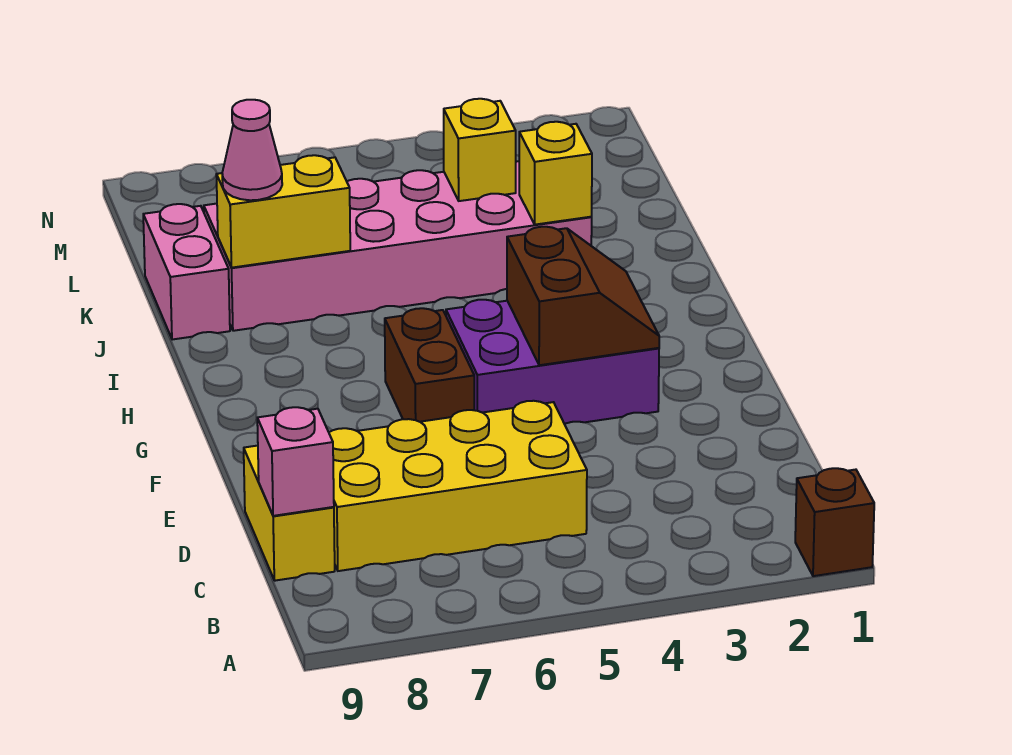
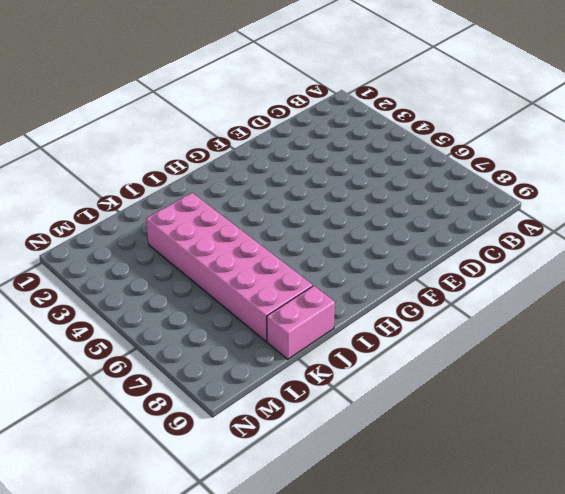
none -> brown 1x1 brick [795,468,874,576]
none -> yellow 2x4 brick [329,401,587,571]
none -> yellow 1x2 brick [244,446,335,581]

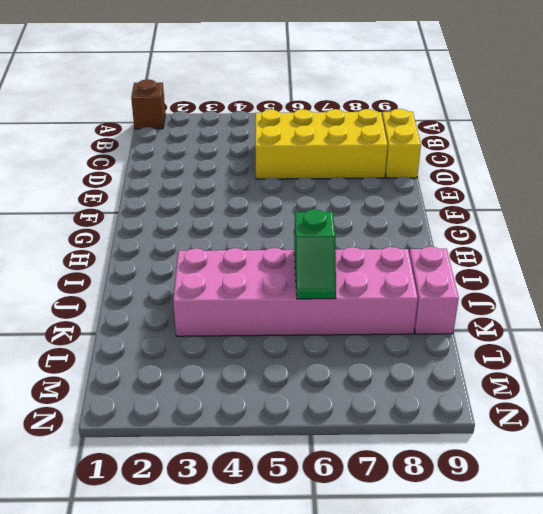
green 1x2 slope [294,209,336,299] -> none
none -> purple 2x3 brick [446,300,659,424]
none -> brown 1x2 brick [385,308,474,422]
none -> pink 1x1 brick [257,407,334,516]

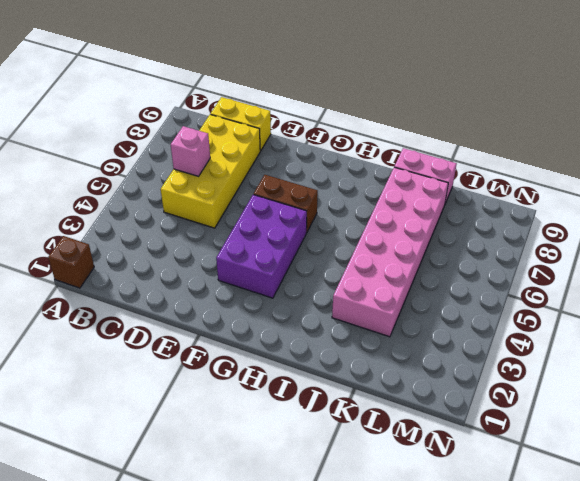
pink 1x1 brick [171,126,210,176] -> pink 1x1 brick moved to [257,407,334,516]
none -> brown 2x2 slope [507,227,659,365]
none -> yellow 1x1 brick [519,122,592,225]
none -> yellow 1x2 brick [216,155,350,268]

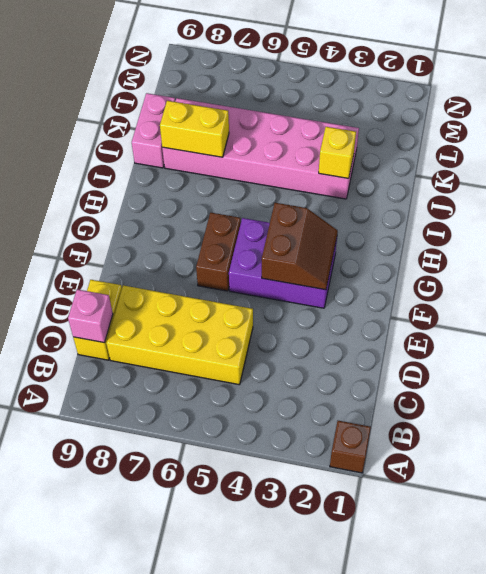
none -> yellow 1x1 brick [444,99,516,201]
none -> pink 1x1 cone [222,100,282,200]

